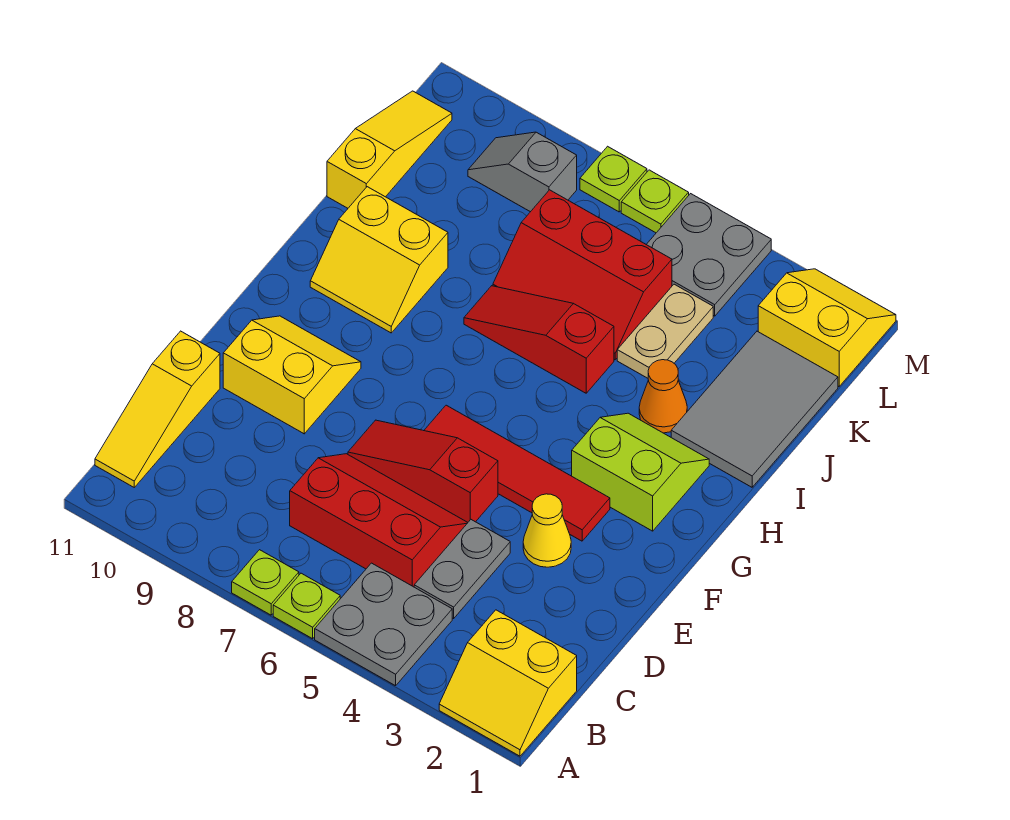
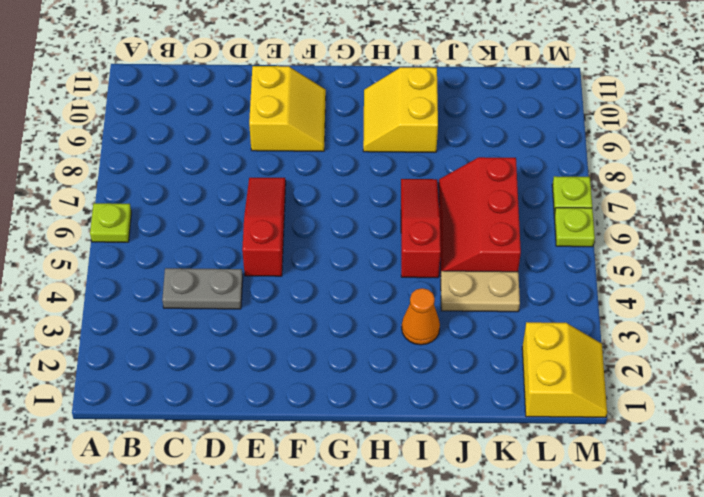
none -> yellow 2x2 slope [439,610,577,756]
none -> grey 2x2 plate [315,563,452,686]
none -> lime 1x1 plate [232,550,299,615]

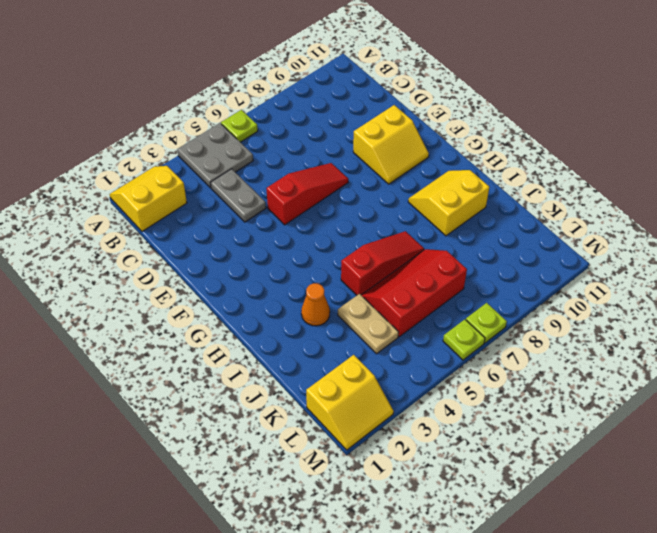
none -> lime 1x1 plate [232,550,299,615]
none -> yellow 1x3 slope [95,331,220,487]
none -> red 2x3 slope [290,454,468,587]

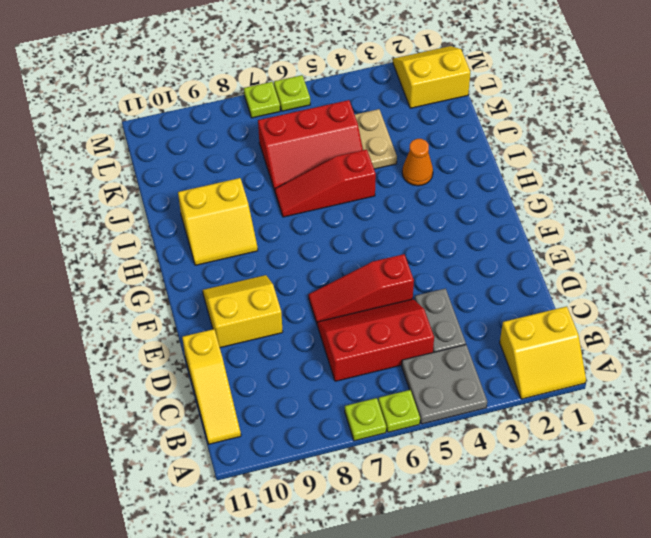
none -> yellow 1x1 cone [523,494,571,567]
none -> red 1x4 tile [424,405,610,541]
none -> lime 2x2 slope [572,413,709,531]

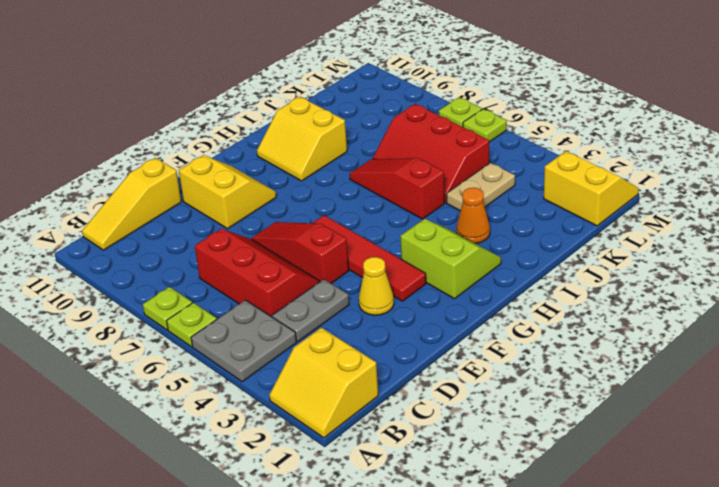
none -> grey 2x3 tile [671,331,838,487]
none -> yellow 1x3 slope [327,91,452,208]
none -> grey 2x2 plate [646,194,771,316]

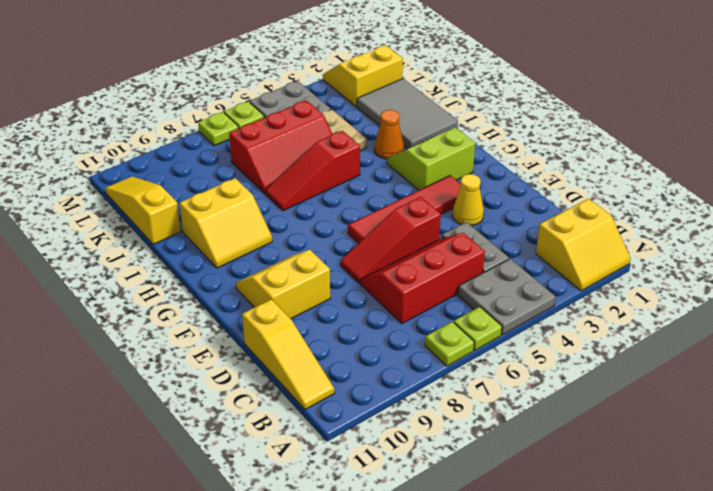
none -> grey 1x2 slope [468,132,577,212]

